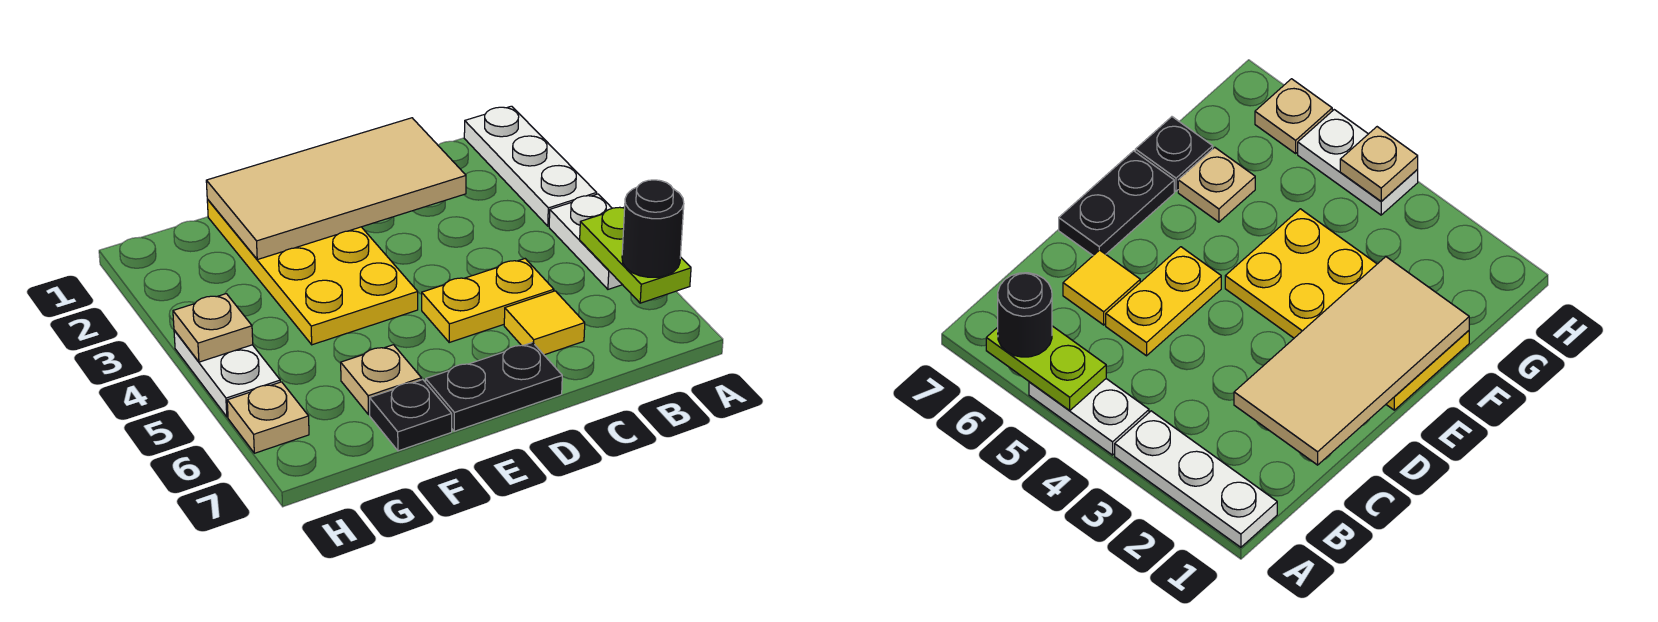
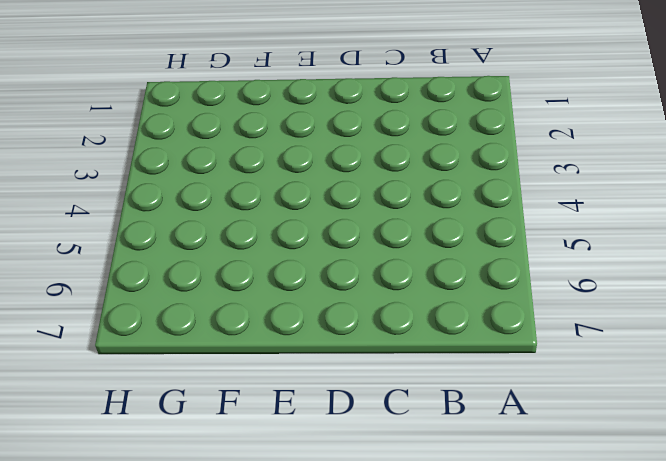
none -> white 1x3 plate [464,106,597,226]
none -> white 1x2 plate [549,194,622,289]
none -> yellow 1x2 plate [422,259,554,342]

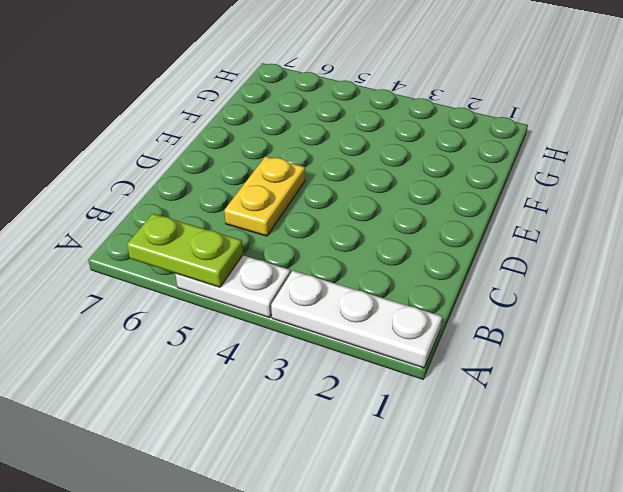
none -> yellow 1x1 tile [504,291,585,355]
none -> black 1x2 plate [426,343,562,431]
none -> yellow 2x4 plate [207,199,418,345]

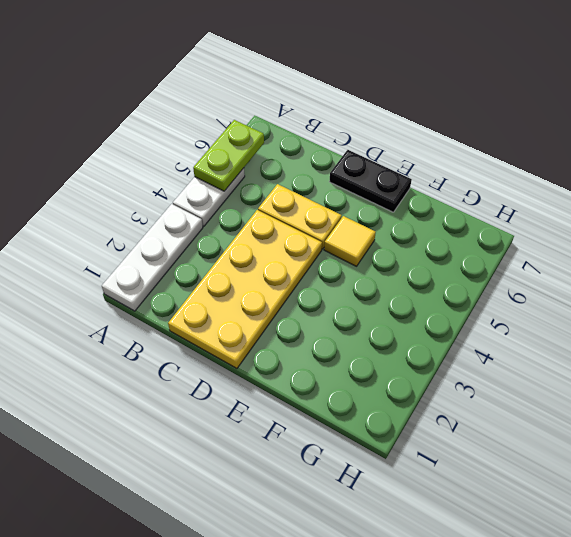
yellow 2x4 plate [168,210,322,368] -> yellow 2x4 plate moved to [207,199,418,345]
yellow 1x1 tile [324,216,376,266] -> yellow 1x1 tile moved to [504,291,585,355]
none -> tan 1x1 plate [341,345,421,415]
none -> black 1x1 plate [370,380,452,451]
none -> white 1x2 plate [174,330,280,417]

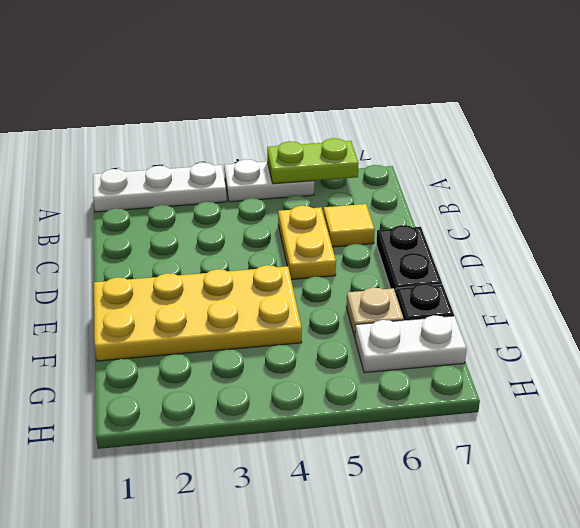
white 1x2 plate [355,315,467,373] -> white 1x2 plate moved to [174,330,280,417]
none -> tan 1x1 plate [227,382,309,453]
none -> tan 2x4 tile [206,118,466,260]
none -> tan 1x1 plate [173,294,253,362]

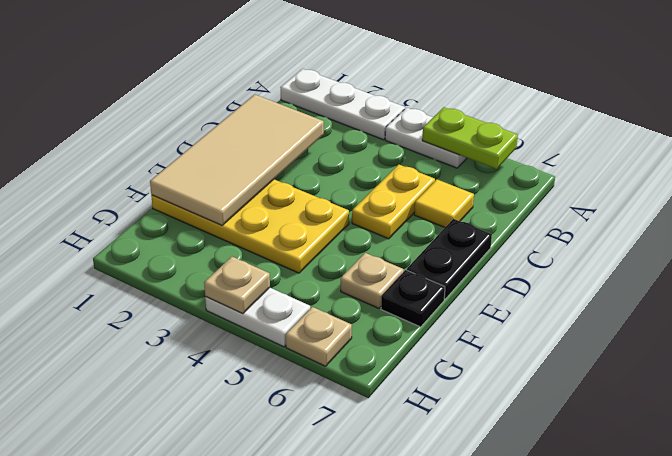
none -> black 1x1 round brick [622,180,684,277]

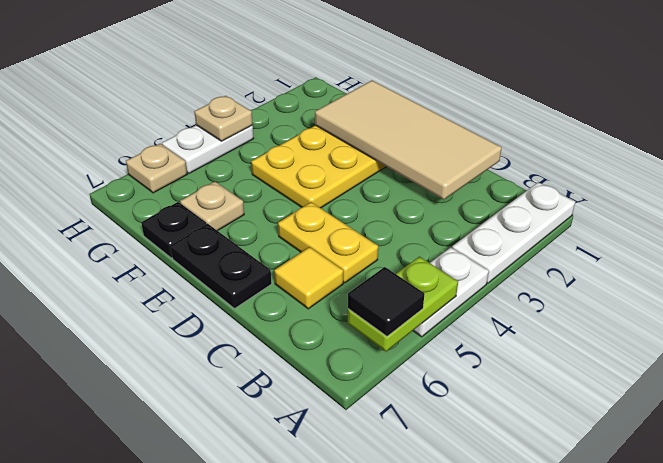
black 1x1 tile [348,267,424,336] -> black 1x1 round brick [622,180,684,277]

